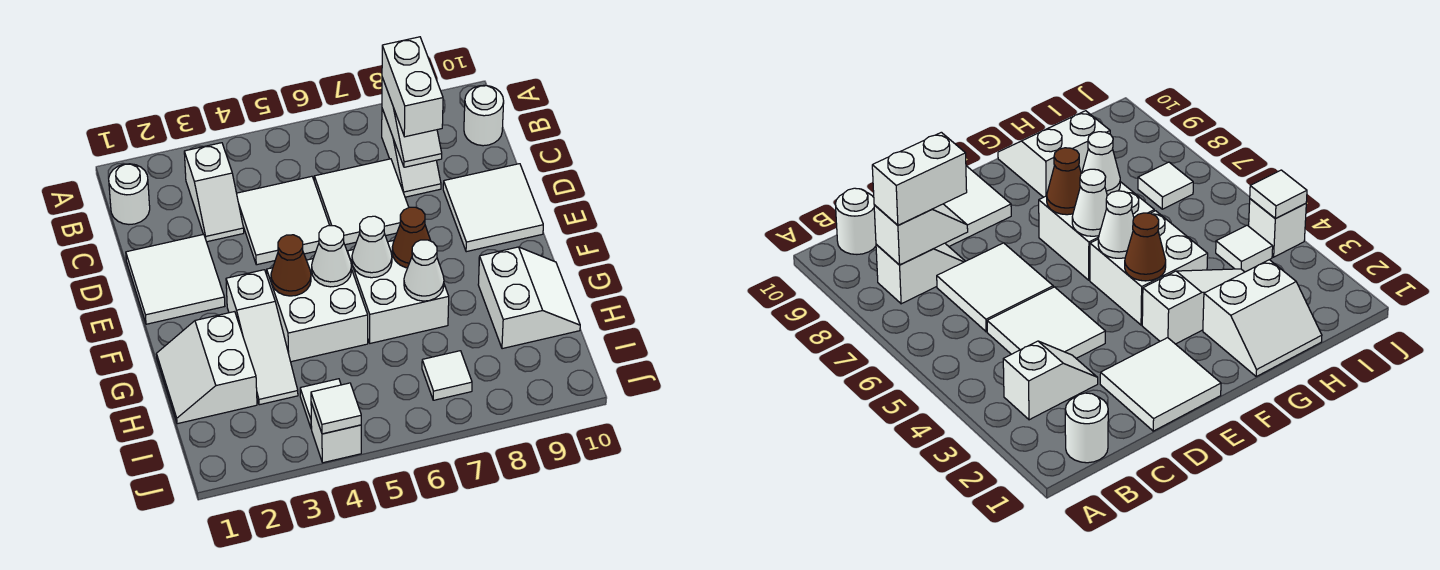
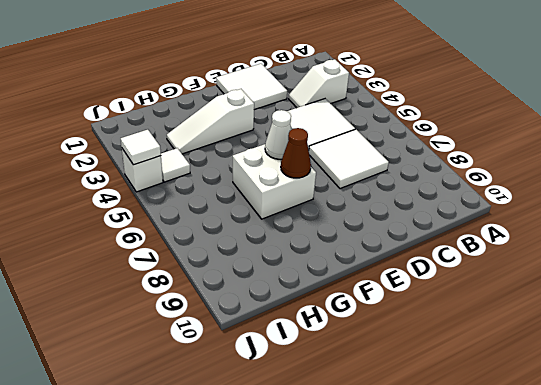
none -> white 1x1 round brick [109,164,150,224]
none -> white 1x2 slope [382,109,441,197]
none -> white 1x1 round brick [464,85,504,146]

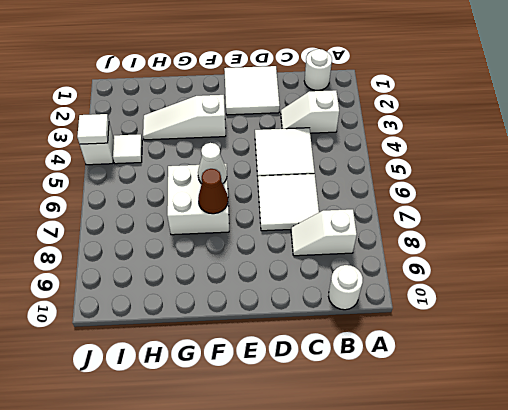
none -> white 2x2 tile [443,164,543,252]
none -> white 2x2 brick [267,259,368,362]
none -> white 2x2 slope [156,312,257,424]

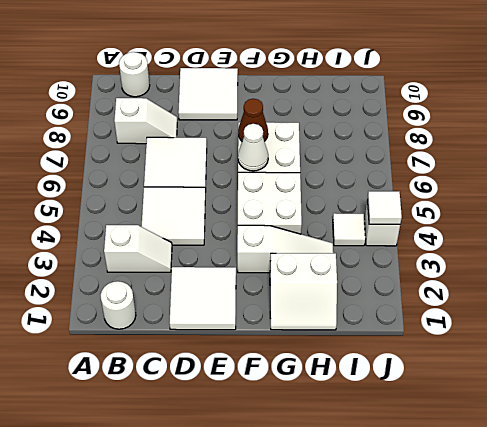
none -> white 2x2 slope [478,247,580,349]
none -> white 1x1 tile [422,351,472,400]
none -> white 1x2 slope [382,77,442,167]

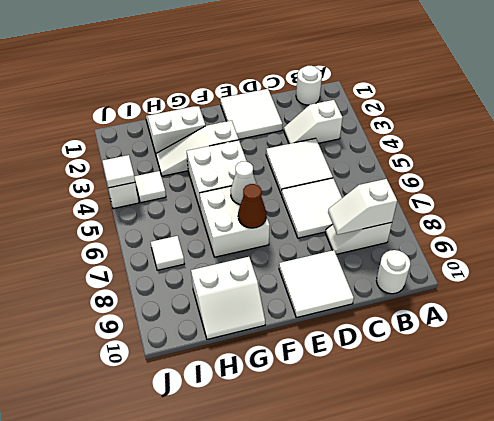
none -> brown 1x1 cone [271,235,311,296]
none -> white 1x1 cone [312,226,352,287]
none -> white 1x1 cone [404,240,444,301]

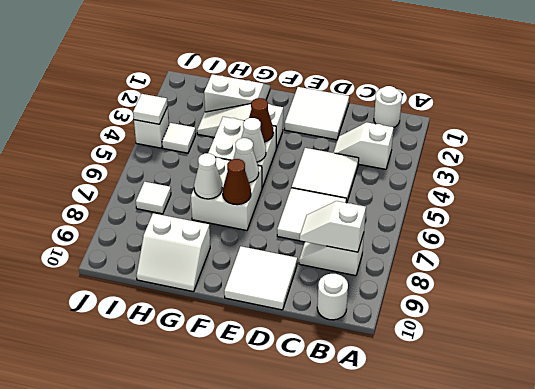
none -> white 1x2 brick [382,37,443,137]

